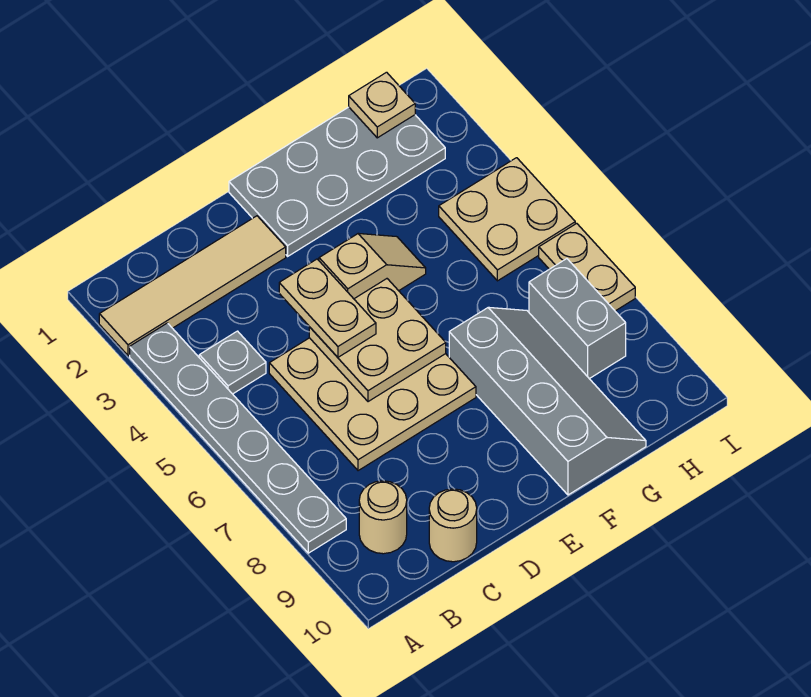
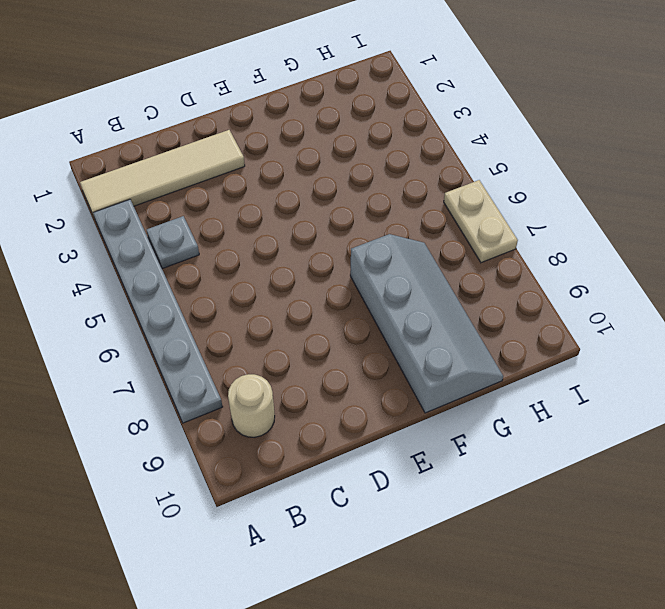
none -> tan 3x3 plate [269,338,476,471]
none -> tan 1x1 round brick [429,489,477,562]
none -> grey 2x4 plate [229,107,445,256]

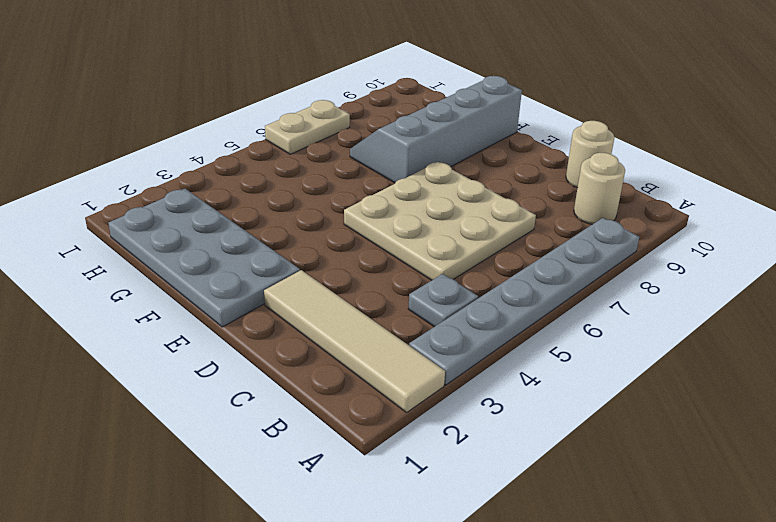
none -> tan 1x2 slope [319,233,426,299]
none -> tan 2x2 plate [439,158,575,281]
none -> grey 1x2 brick [529,259,626,379]

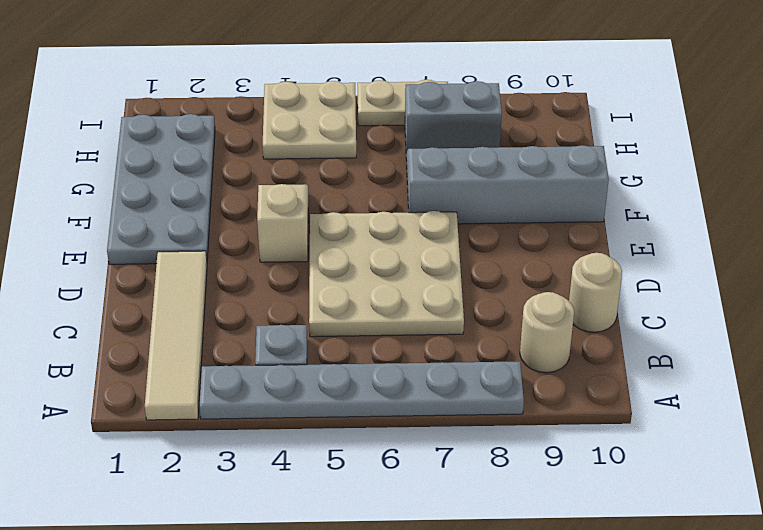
none -> tan 2x2 plate [309,279,446,402]
none -> tan 1x1 plate [349,72,415,138]
none -> tan 1x2 plate [279,259,376,357]

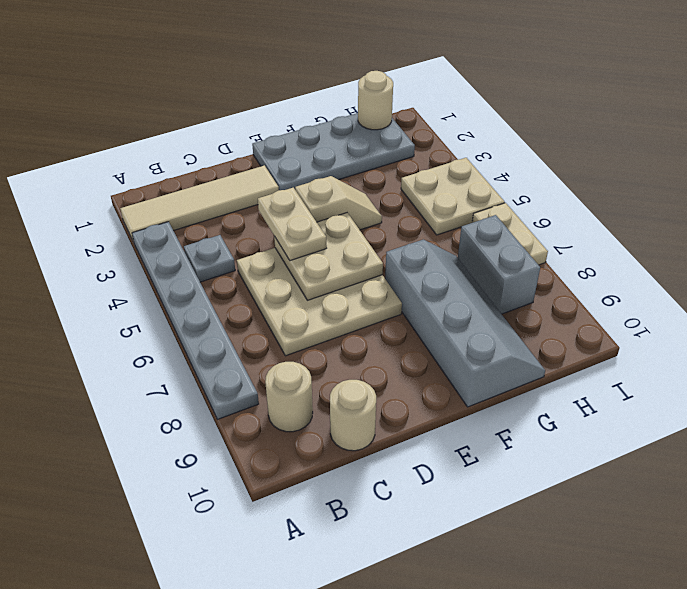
tan 1x1 round brick [358,71,393,130] -> tan 1x1 plate [349,72,415,138]

